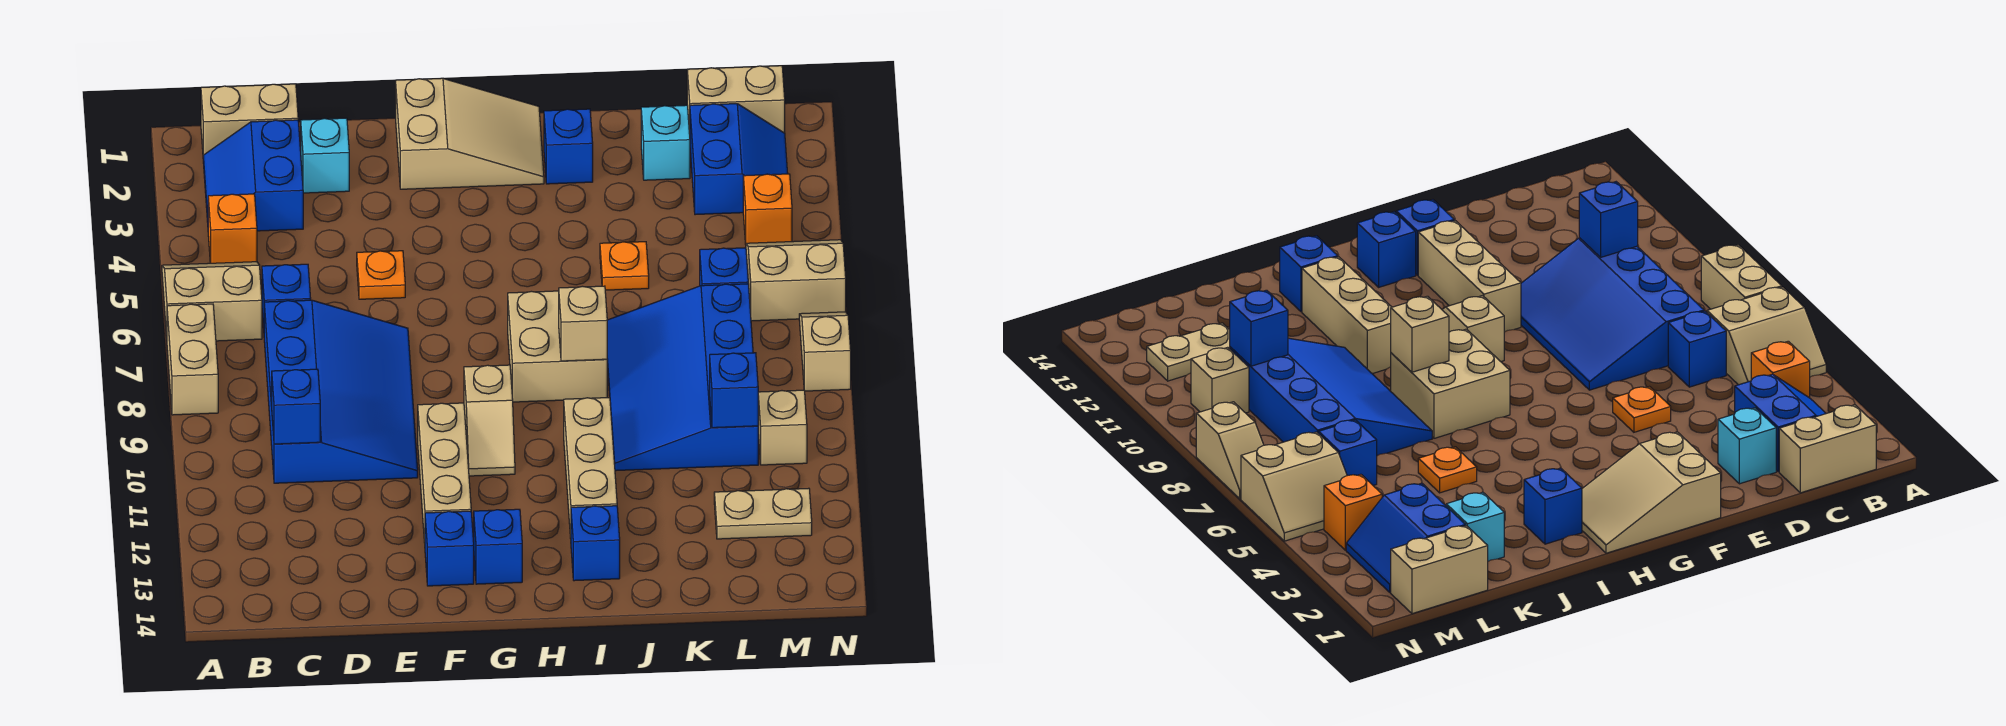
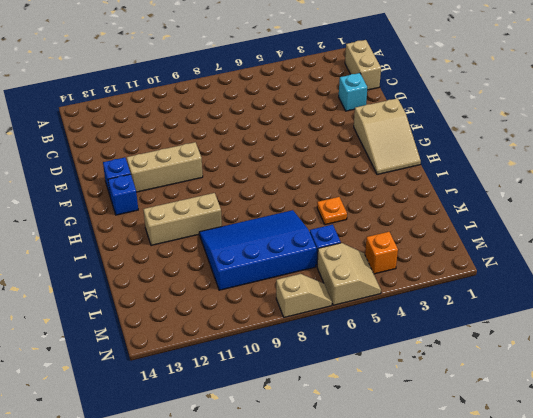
none -> tan 2x2 slope [162,262,262,341]
none -> tan 1x2 brick [167,304,218,415]
none -> blue 2x2 slope [203,120,303,231]
none -> orange 1x1 brick [208,194,257,263]

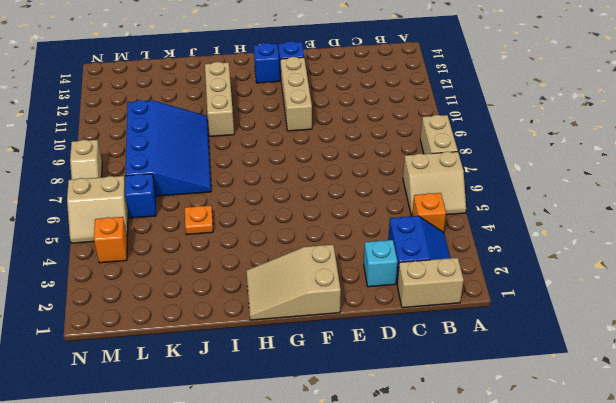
none -> blue 1x1 brick [262,264,311,328]
none -> blue 3x4 slope [264,300,418,483]
none -> orange 1x1 plate [357,251,405,299]
none -> tan 1x2 slope [464,365,515,476]

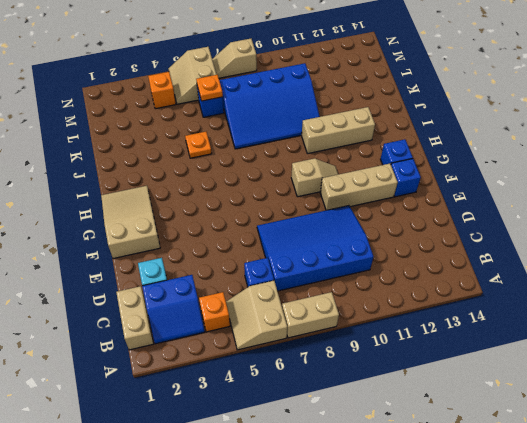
orange 1x1 plate [196,75,223,101] -> orange 1x1 plate moved to [357,251,405,299]
none -> tan 2x2 brick [508,291,607,402]
none -> blue 1x1 brick [544,109,593,184]
none -> blue 1x1 brick [571,506,620,581]
none -> cyan 1x1 brick [641,105,690,180]

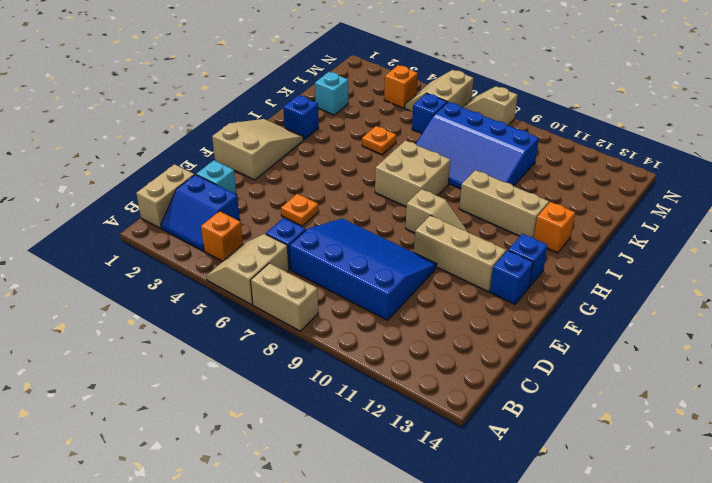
orange 1x1 brick [534,202,575,253] -> blue 1x1 brick [571,506,620,581]
none -> tan 1x2 brick [687,66,785,134]
none -> blue 2x2 slope [690,104,788,215]
none -> tan 1x2 plate [714,488,812,539]
none -> tan 1x1 brick [758,390,807,465]

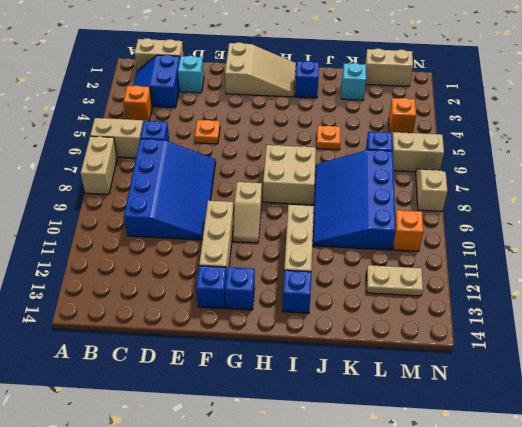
orange 1x1 brick [393,210,423,251] -> tan 1x1 brick [758,390,807,465]
none -> blue 2x2 slope [690,104,788,215]
none -> blue 1x1 brick [272,369,320,444]
none -> tan 1x1 brick [559,286,607,361]
none -> blue 1x1 brick [710,353,758,428]

